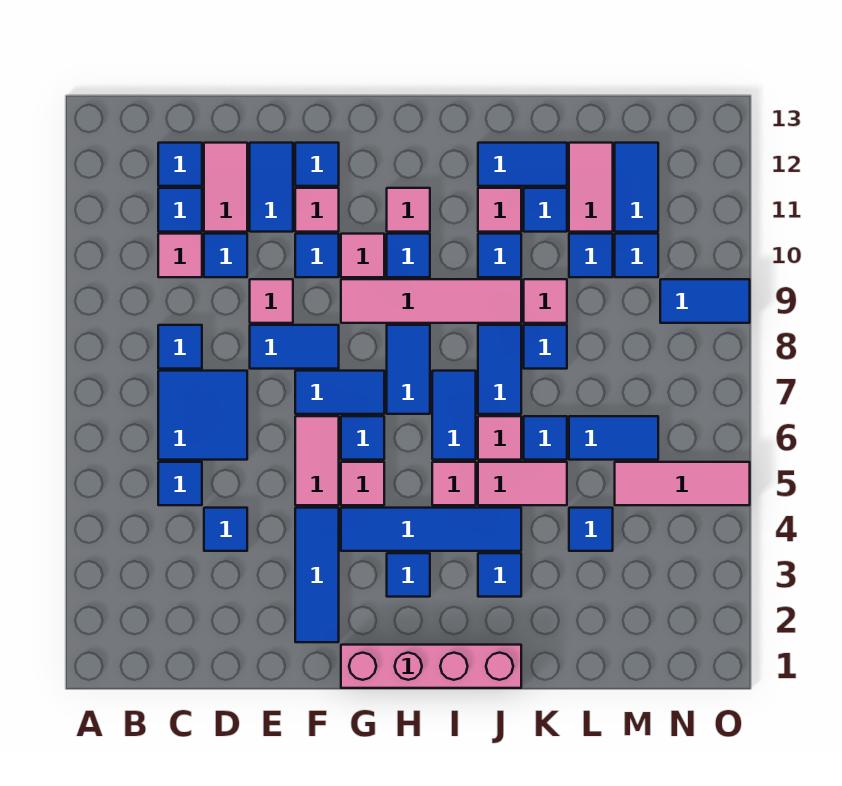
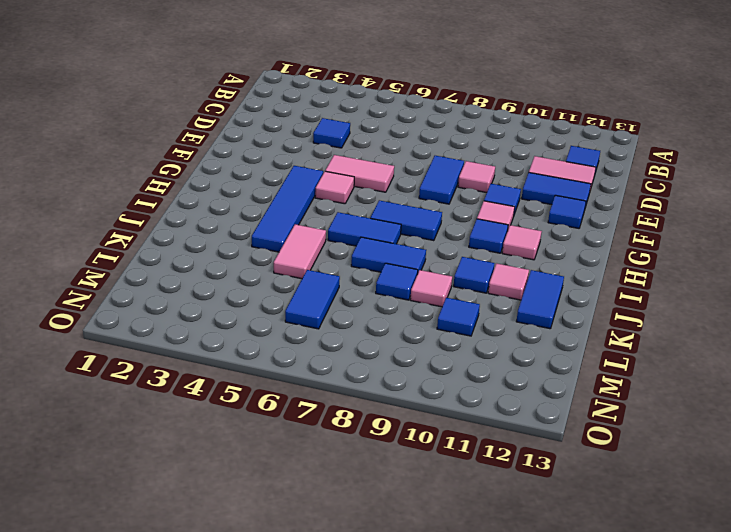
none -> blue 1x1 tile [158,462,202,505]
none -> blue 2x2 tile [158,371,247,460]
none -> blue 1x1 tile [158,325,202,369]
none -> pink 1x1 tile [158,234,202,277]

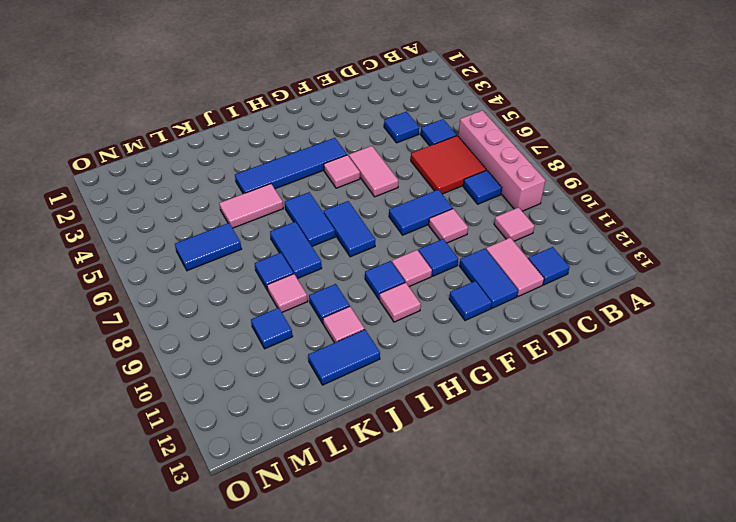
pink 1x4 brick [458,110,545,211] -> pink 1x4 brick turned to [341,645,521,688]
red 2x2 tile [411,136,486,194] -> blue 2x2 tile [158,371,247,460]
none -> blue 1x1 tile [158,188,202,232]
none -> blue 1x1 tile [204,234,247,277]
none -> blue 1x3 tile [295,508,339,642]
none -> blue 1x2 tile [295,371,384,414]

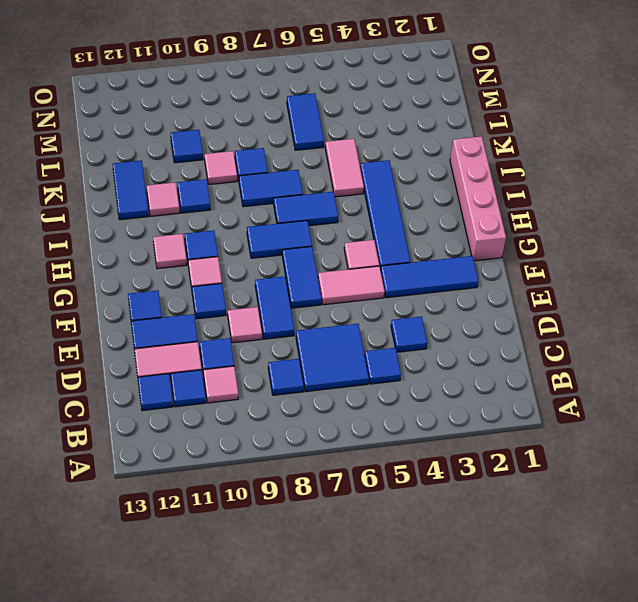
none -> pink 1x1 tile [295,188,339,232]
none -> blue 1x1 tile [341,416,384,460]
none -> pink 1x4 tile [341,279,521,323]
none -> blue 1x1 tile [387,553,430,597]

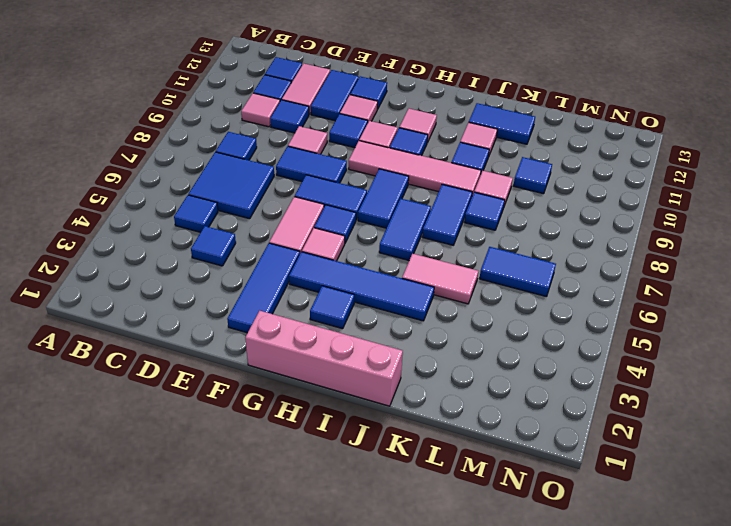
none -> pink 1x1 tile [432,462,476,505]
none -> blue 1x1 tile [478,553,521,597]
none -> pink 1x1 tile [478,416,521,460]
none -> blue 1x1 tile [524,416,567,460]

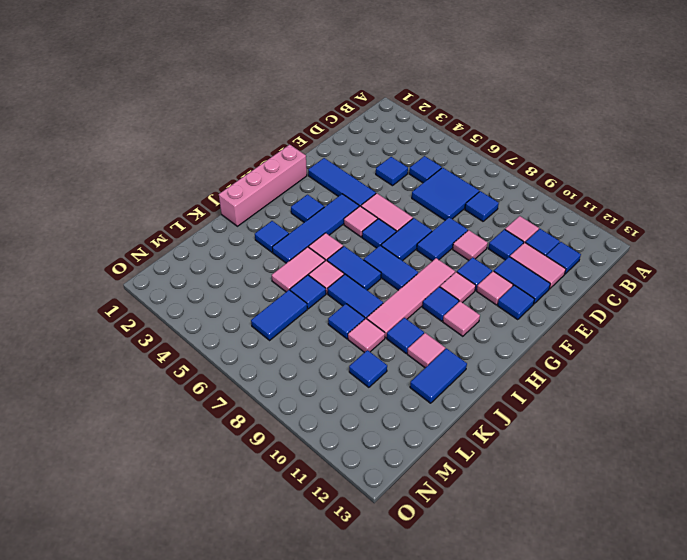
none -> blue 1x1 tile [524,188,567,232]
none -> blue 1x1 tile [569,508,613,551]
none -> pink 1x2 tile [569,143,613,232]
none -> pink 1x3 tile [615,462,750,505]

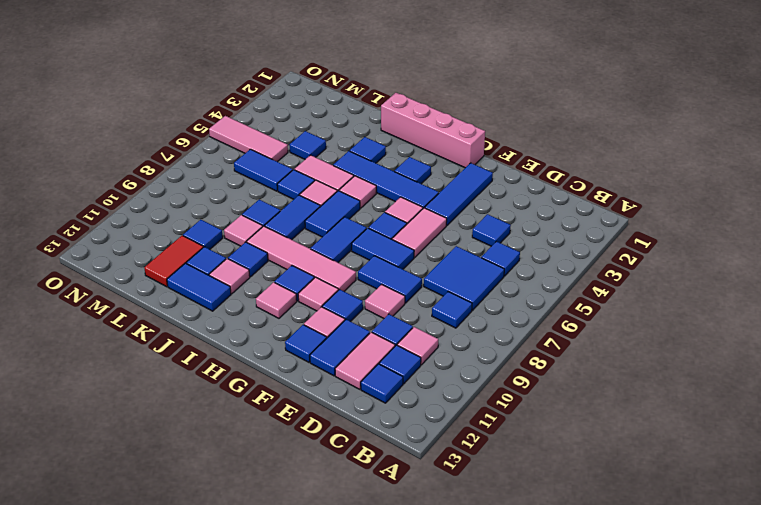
red 1x2 tile [144,236,203,287] -> pink 1x2 tile [569,143,613,232]
none -> blue 1x1 tile [615,234,658,277]
none -> blue 1x2 tile [615,143,658,232]
none -> blue 1x2 tile [660,279,750,323]

